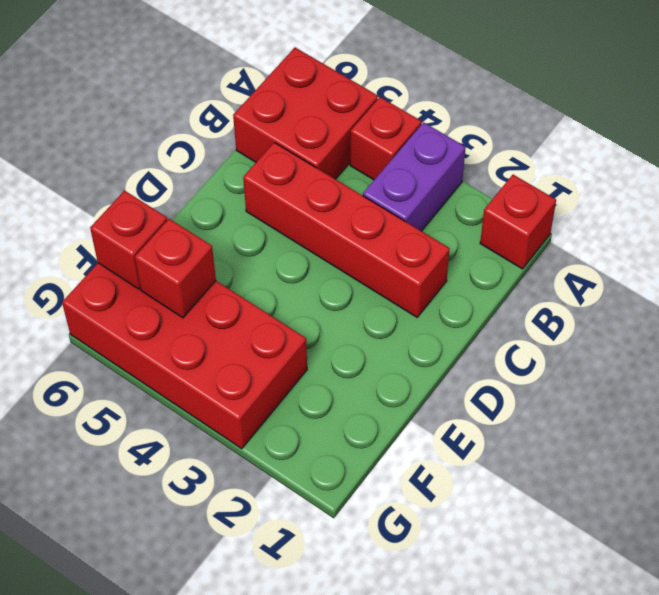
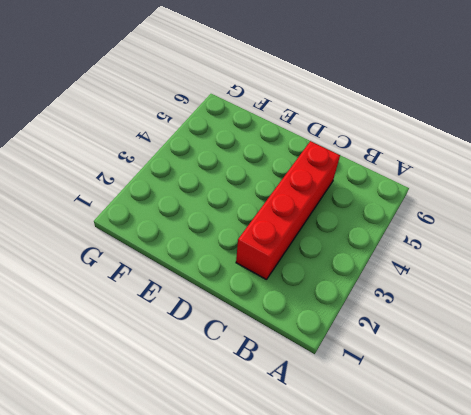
none -> red 1x1 brick [480,175,556,269]
none -> purple 1x2 brick [363,122,466,231]

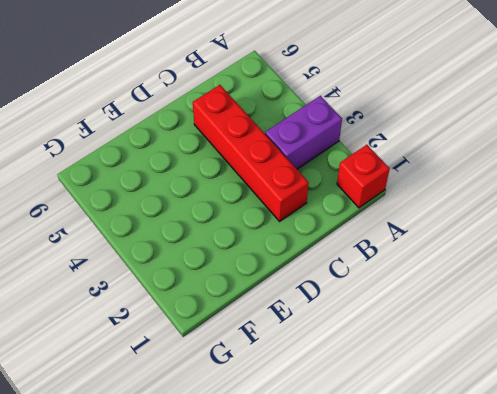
none -> red 1x1 brick [350,97,421,180]
none -> red 2x2 brick [233,48,378,179]

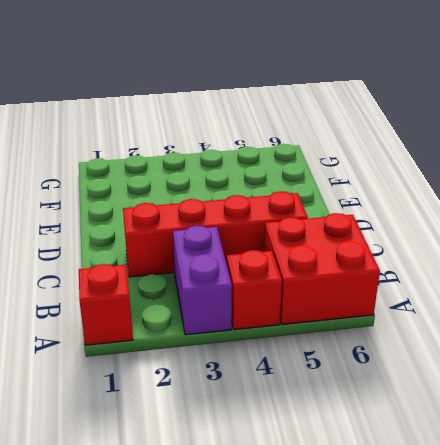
none -> red 2x4 brick [62,263,307,449]
none -> red 1x1 brick [135,219,216,318]

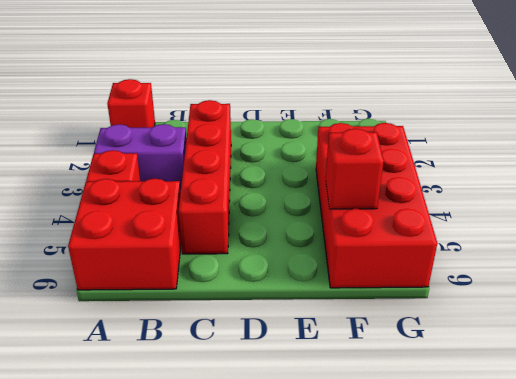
none -> red 1x1 brick [90,191,167,289]

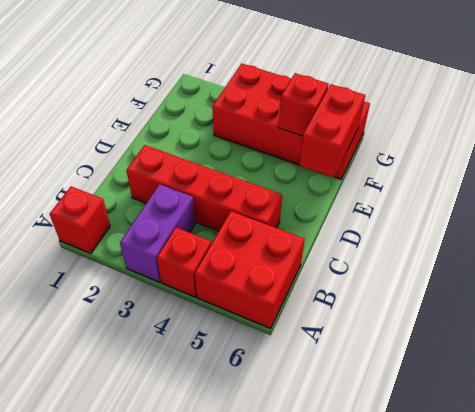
red 1x2 brick [300,84,365,178] -> red 1x1 brick [90,191,167,289]

